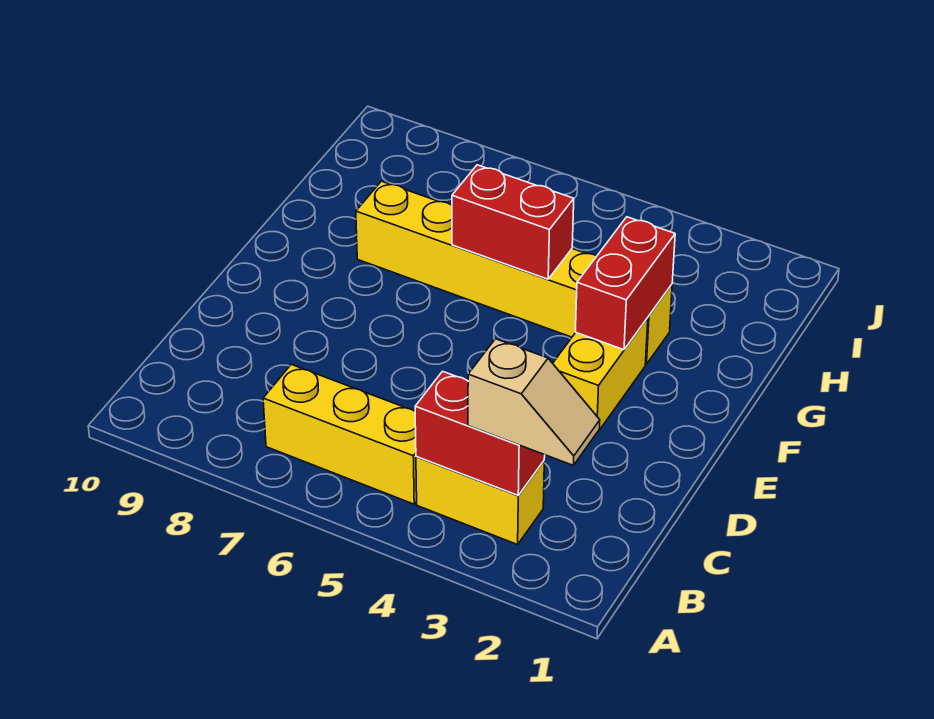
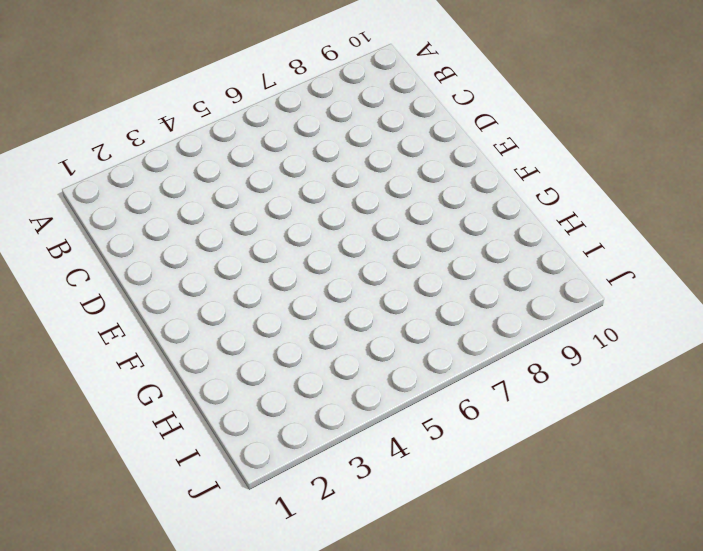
none -> yellow 1x2 brick [416,457,544,545]
none -> yellow 1x3 brick [263,364,417,504]

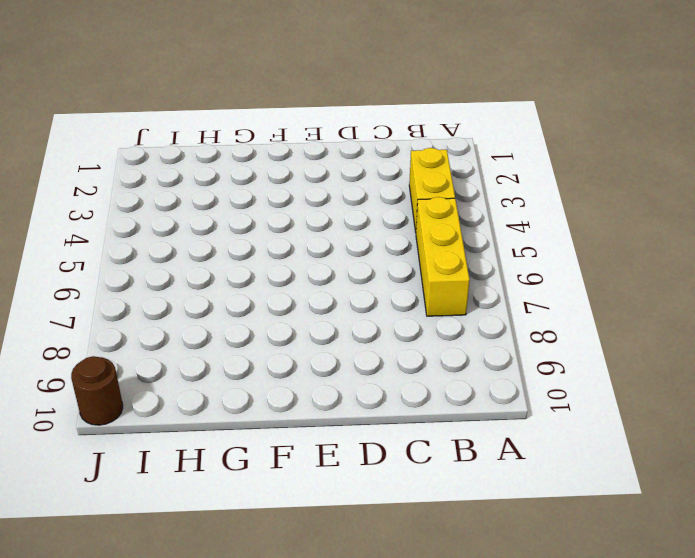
brown 1x1 round brick [71,356,123,425] -> none
none -> yellow 1x2 brick [553,318,648,433]
none -> yellow 1x6 brick [356,181,672,364]

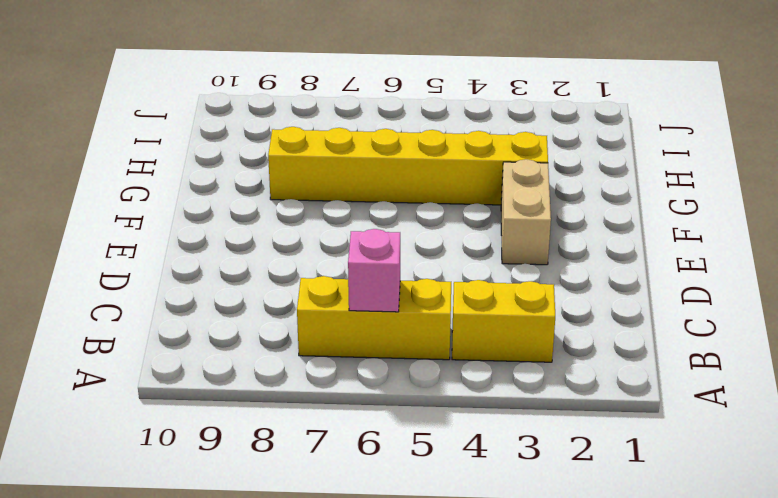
pink 1x1 brick [348,229,400,312] -> none
tan 1x2 brick [501,159,551,265] -> yellow 1x2 brick [553,318,648,433]
none -> red 1x2 brick [415,371,545,495]
none -> red 1x2 brick [575,217,675,350]

